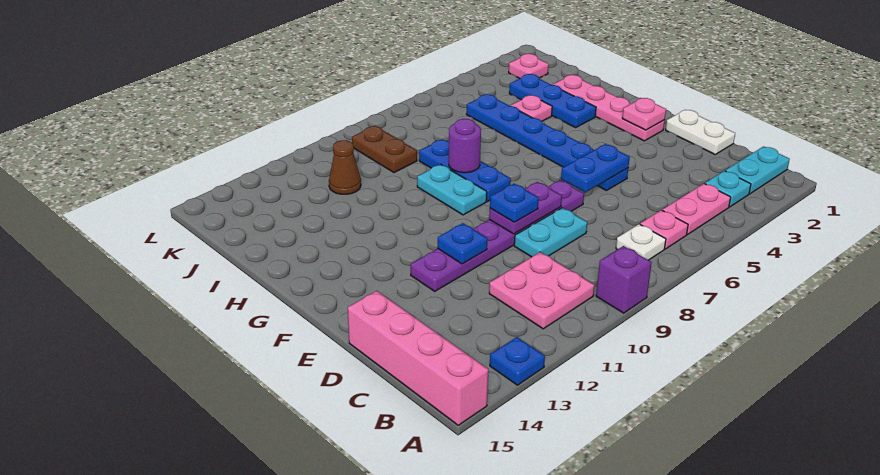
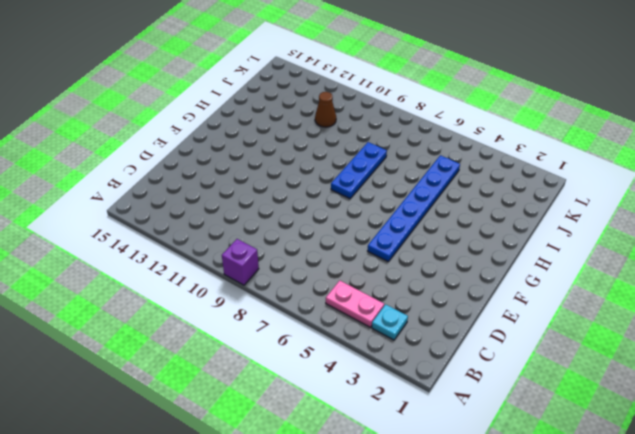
none -> blue 1x1 plate [490,337,545,385]
none -> pink 1x4 brick [348,291,489,425]
none -> cyan 1x2 plate [725,146,790,194]

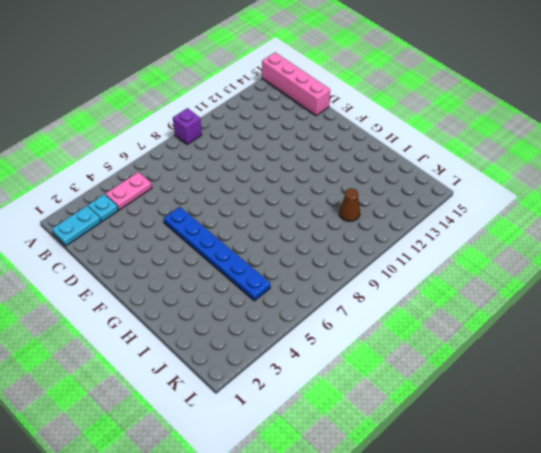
none -> blue 1x1 plate [490,337,545,385]
none -> pink 1x1 plate [640,210,688,249]
none -> white 1x1 plate [616,224,666,260]

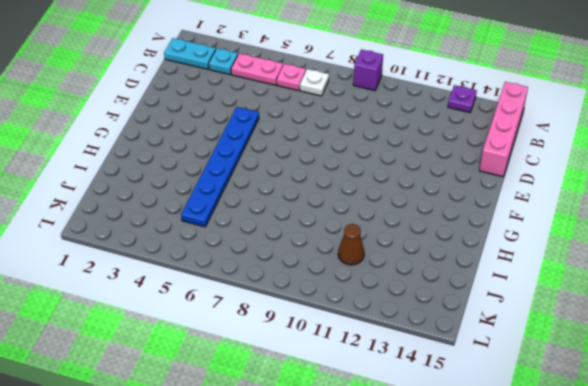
purple 1x1 plate [448,85,477,112] -> blue 1x1 plate [490,337,545,385]
none -> pink 2x2 plate [489,252,595,329]
none -> white 1x2 plate [666,110,735,154]
none -> cyan 1x2 plate [514,208,587,257]

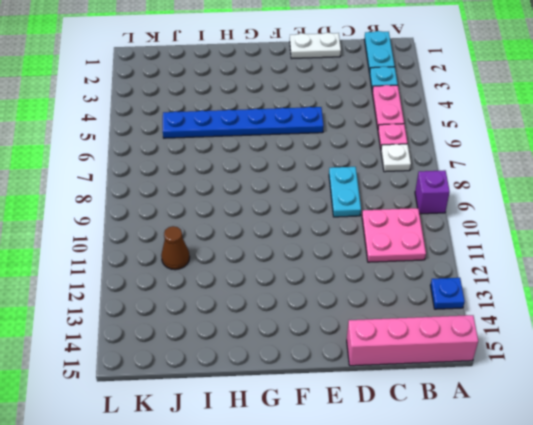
none -> purple 1x6 plate [411,180,584,291]
none -> pink 1x4 plate [553,75,665,141]
none -> blue 1x3 plate [419,140,511,201]

